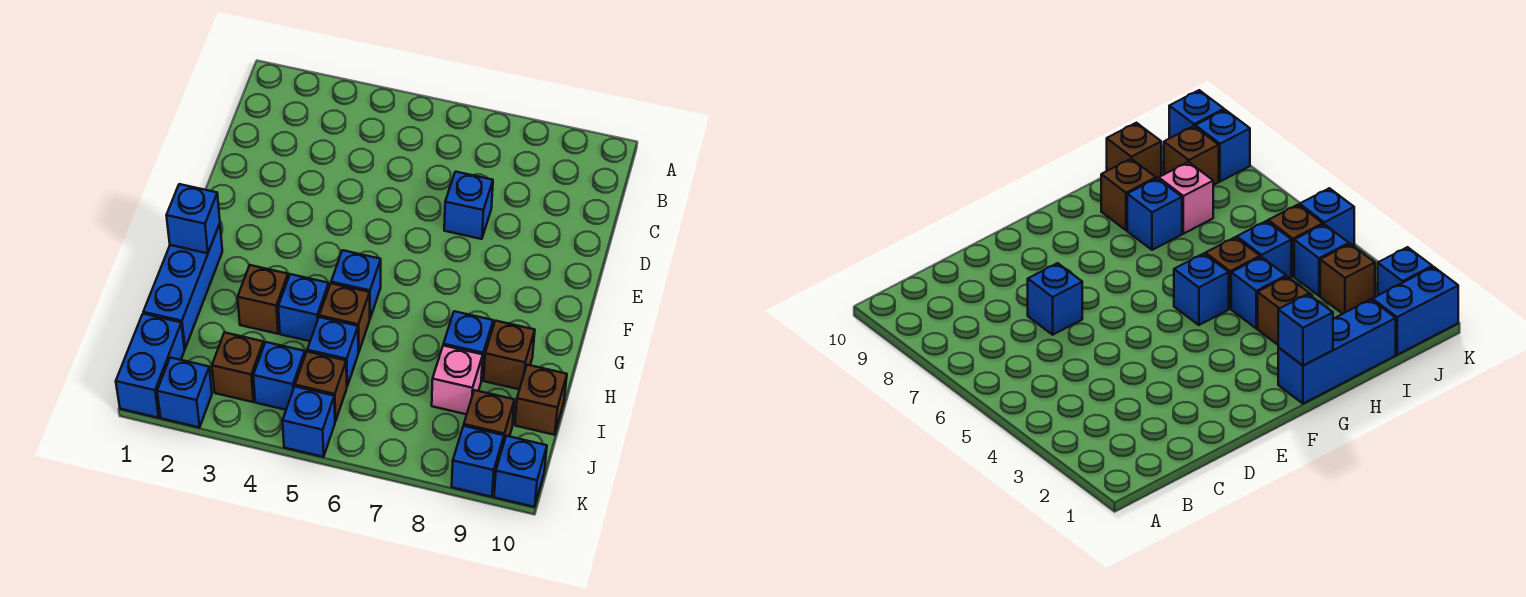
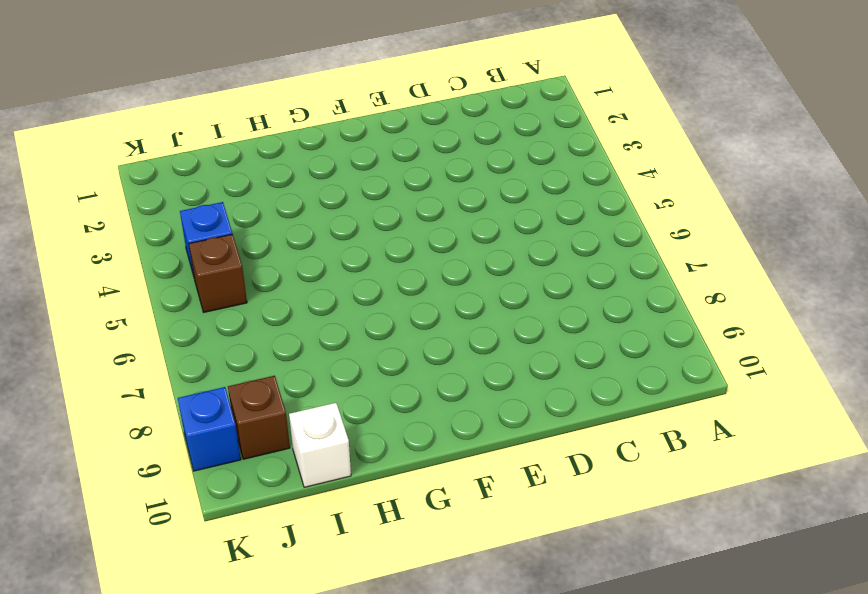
white 1x1 brick [289,403,351,487] -> brown 1x1 brick [515,365,567,435]
none -> blue 1x1 brick [444,172,493,239]
none -> blue 1x3 brick [143,224,222,349]
none -> blue 1x1 brick [331,250,381,318]

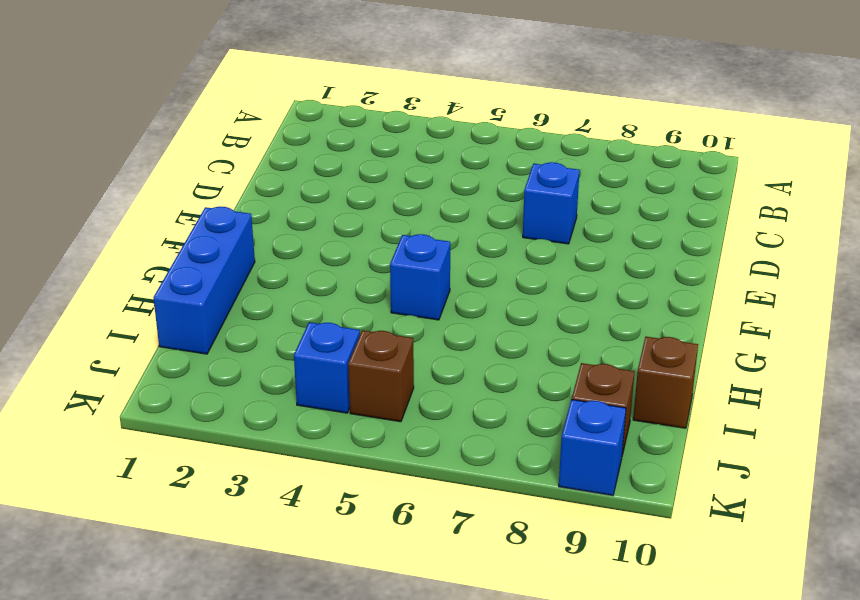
none -> brown 1x1 brick [238,265,289,334]
none -> blue 1x1 brick [278,274,329,341]
none -> brown 1x1 brick [319,283,370,352]

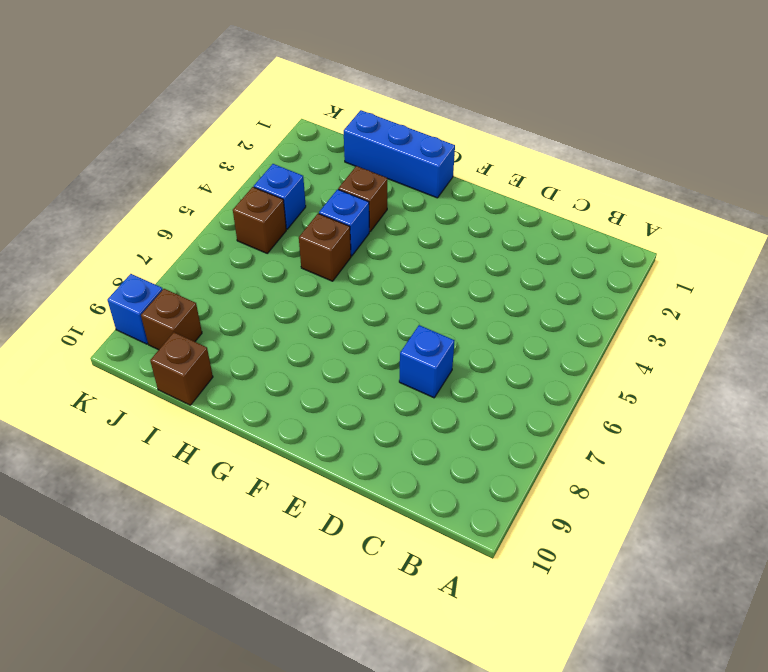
none -> blue 1x1 brick [331,250,381,318]
none -> blue 1x1 brick [443,311,493,380]
none -> brown 1x1 brick [484,321,535,389]

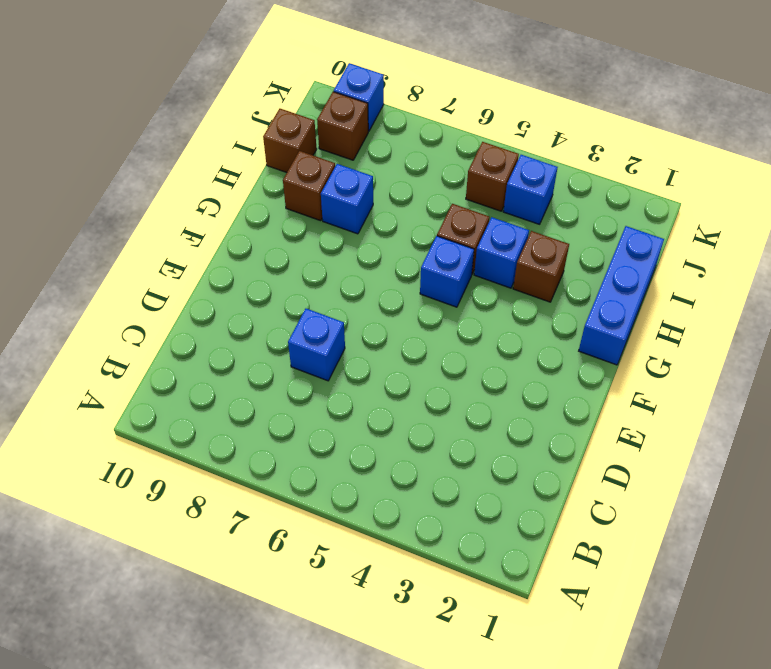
none -> blue 1x1 brick [307,317,358,386]
none -> pink 1x1 brick [432,346,483,414]
none -> blue 1x2 brick [116,314,185,418]

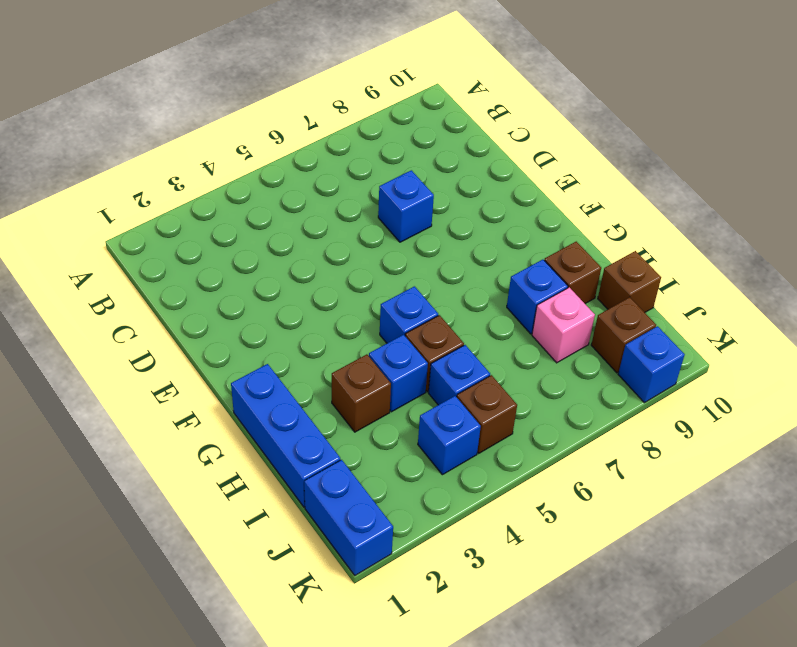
none -> brown 1x1 brick [212,332,264,402]
none -> blue 1x1 brick [157,358,212,428]
none -> blue 1x1 brick [283,387,335,457]

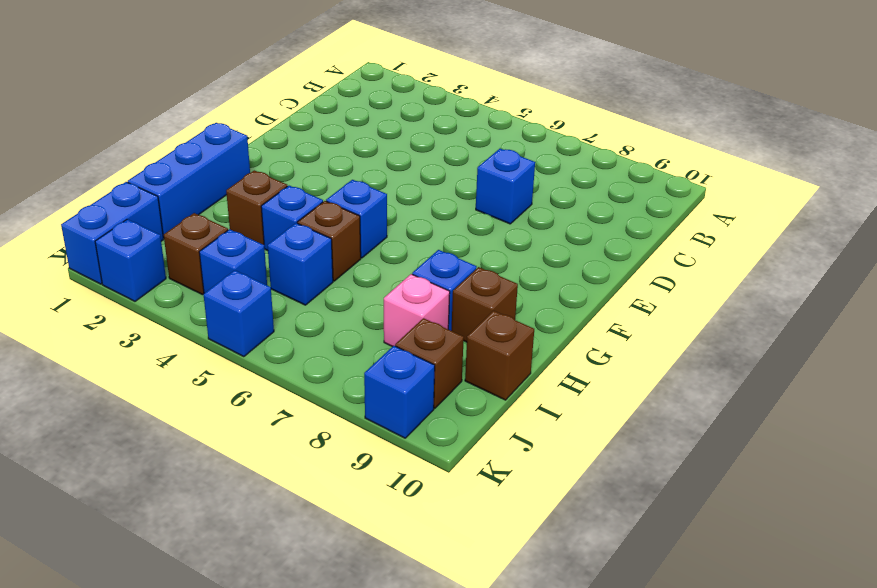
none -> brown 1x1 brick [295,352,347,421]
none -> blue 1x1 brick [494,436,547,507]
none -> blue 1x1 brick [166,184,220,253]

